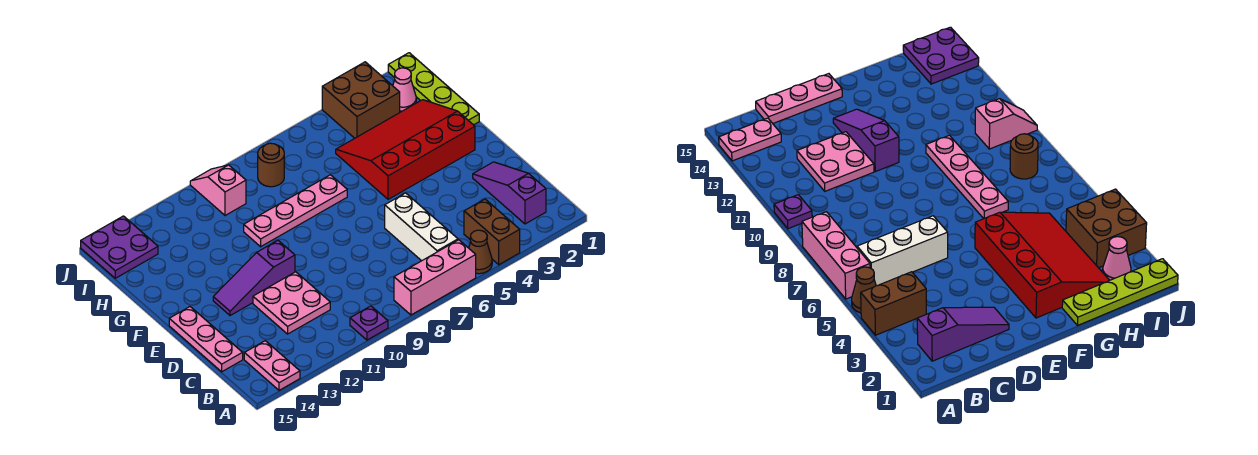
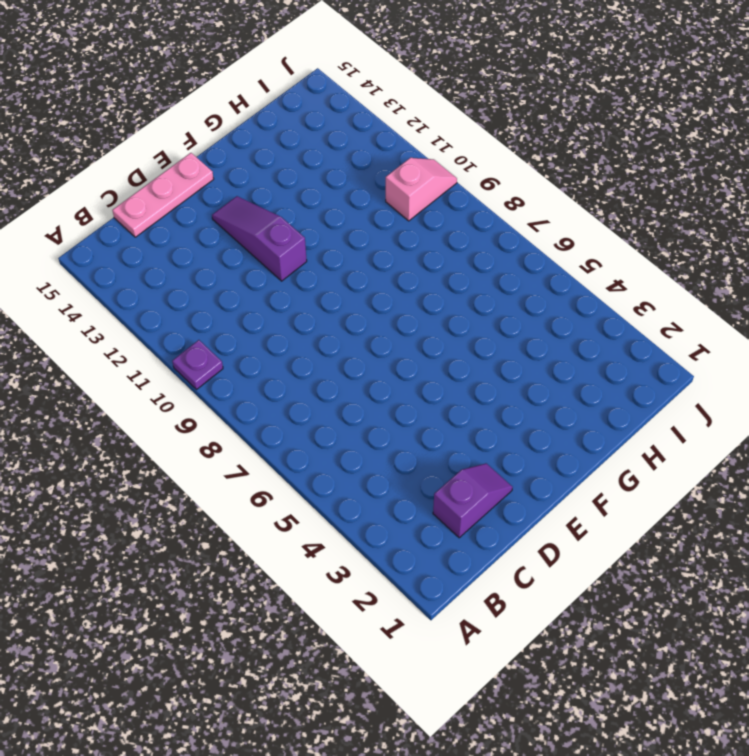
purple 1x2 slope [433,463,513,538] -> purple 1x3 slope [473,162,546,224]
none -> brown 1x2 brick [464,199,520,265]
none -> brown 1x1 cone [469,230,492,274]
none -> pink 1x3 brick [394,240,476,315]

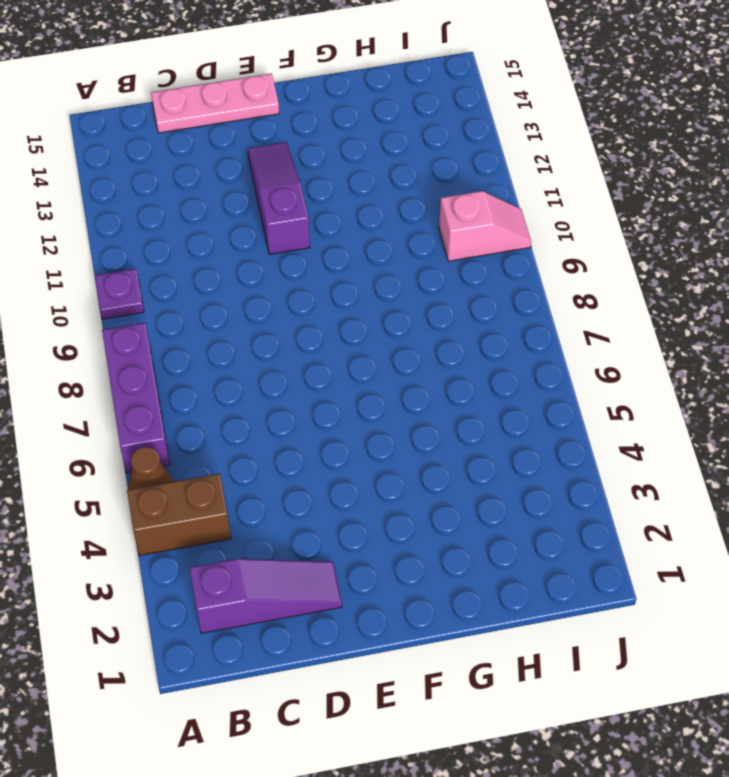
purple 1x3 brick [102,323,170,473] -> pink 1x3 brick [394,240,476,315]
none -> pink 1x2 plate [244,341,300,390]
none -> white 1x3 brick [385,193,458,261]
none -> pink 2x2 plate [253,272,330,334]

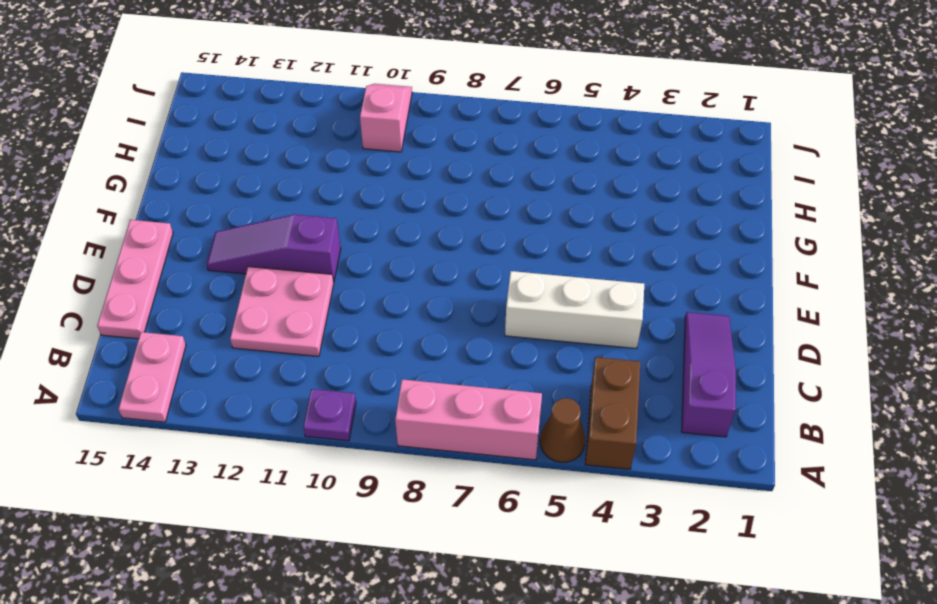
white 1x3 brick [505,271,644,349] -> white 1x3 brick turned to [385,193,458,261]
none -> red 3x4 slope [336,100,475,199]
none -> lime 1x4 plate [388,53,479,125]
none -> pink 1x4 plate [244,175,347,247]

